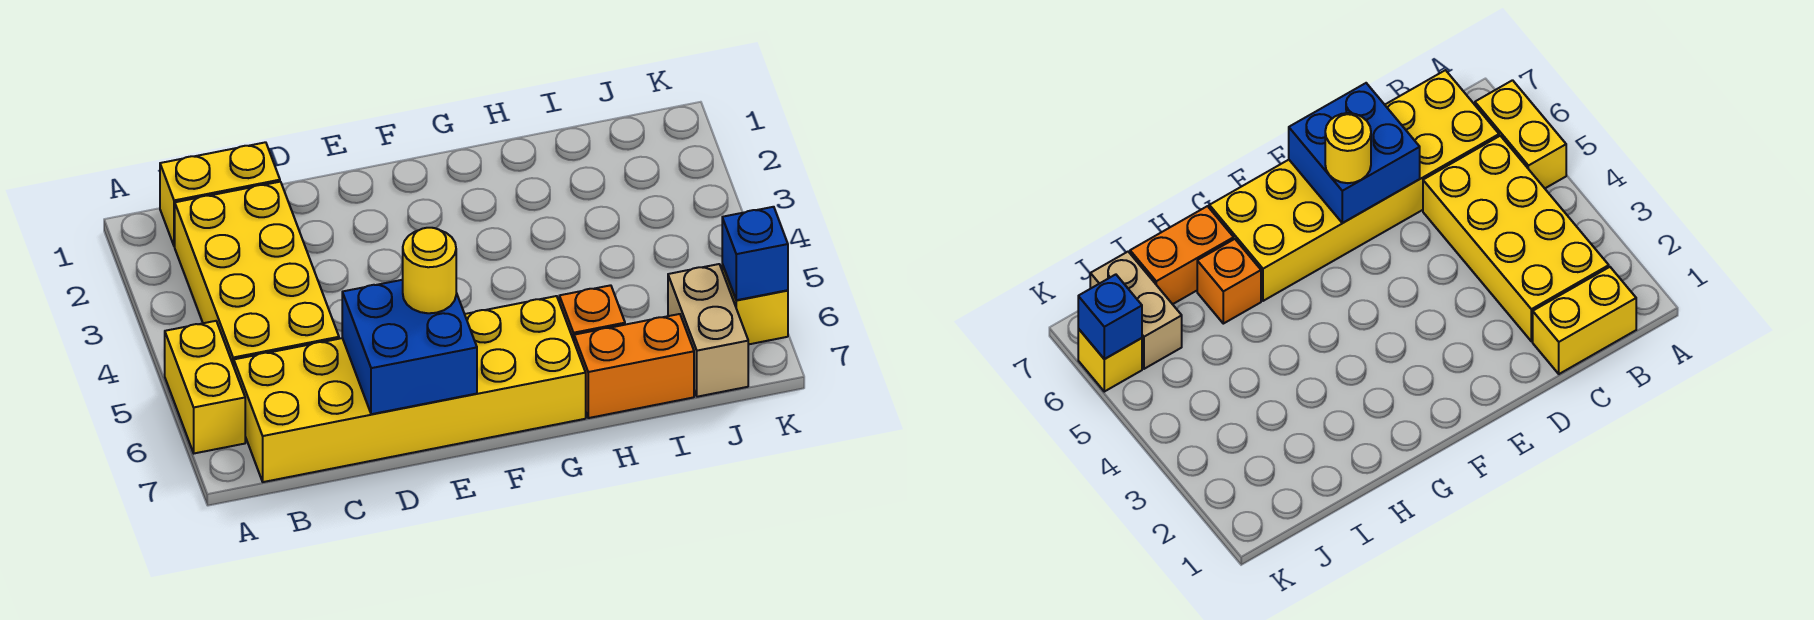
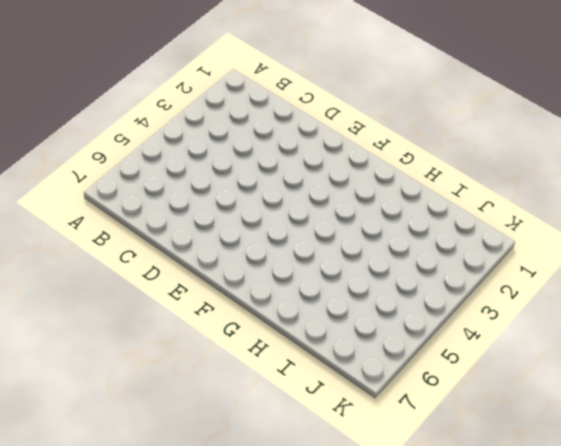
none -> yellow 1x2 brick [165,321,245,453]
none -> yellow 1x2 brick [160,142,280,247]

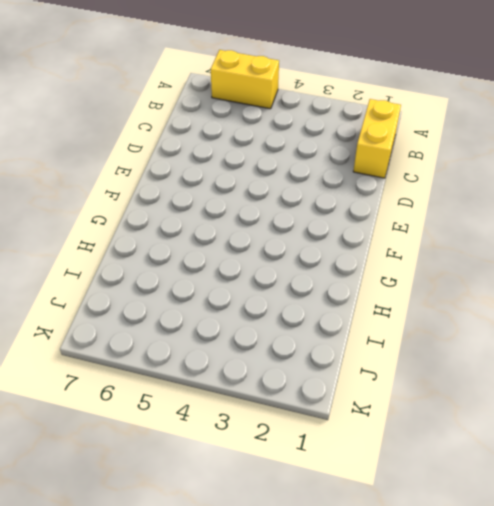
none -> yellow 2x4 brick [175,182,339,366]
none -> yellow 2x6 brick [234,296,586,482]

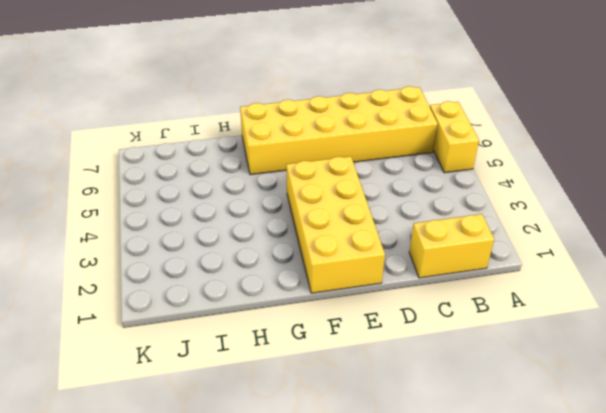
yellow 2x4 brick [286,156,385,293] -> yellow 2x4 brick moved to [175,182,339,366]
none -> orange 1x1 brick [559,285,625,340]
none -> orange 1x2 brick [574,314,694,418]

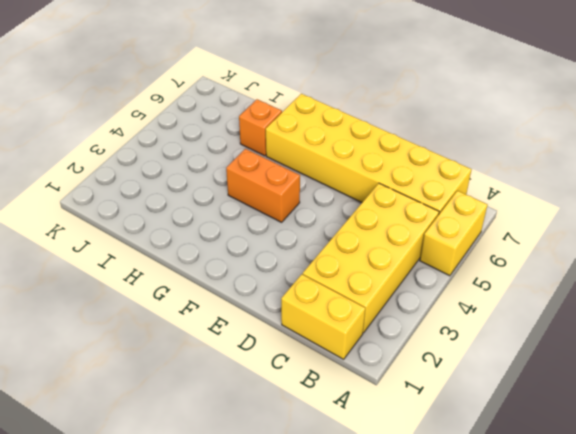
orange 1x2 brick [226,149,300,222] -> orange 1x2 brick moved to [574,314,694,418]
none -> tan 1x2 brick [668,264,748,397]
none -> yellow 1x1 brick [722,265,788,344]

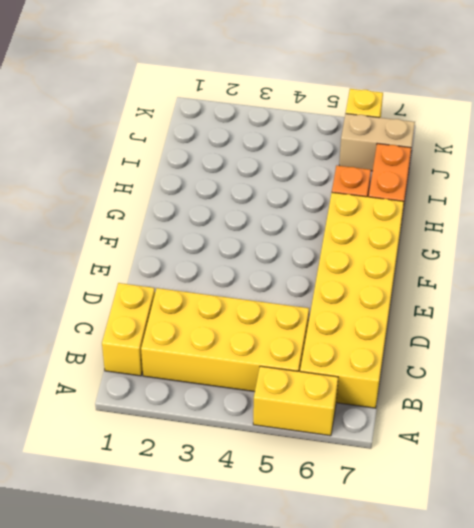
none -> blue 2x2 brick [342,280,477,414]
none -> blue 1x1 brick [722,207,788,300]

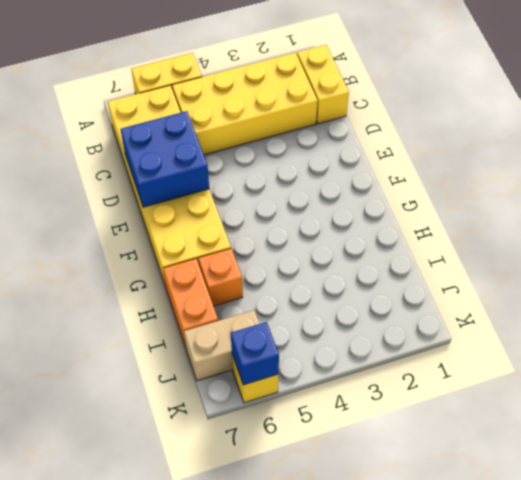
none -> yellow 1x1 round brick [403,228,456,313]

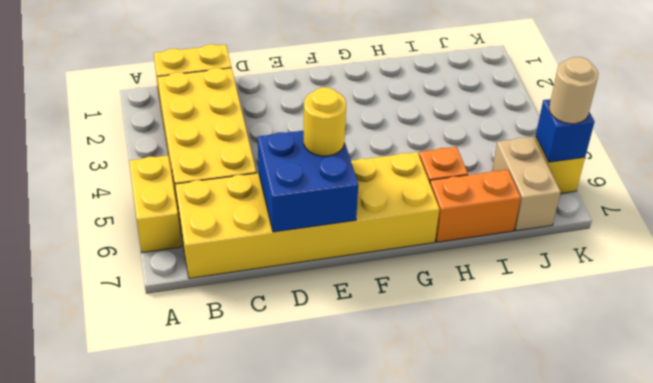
tan 1x1 round brick [549,57,598,124] -> none

